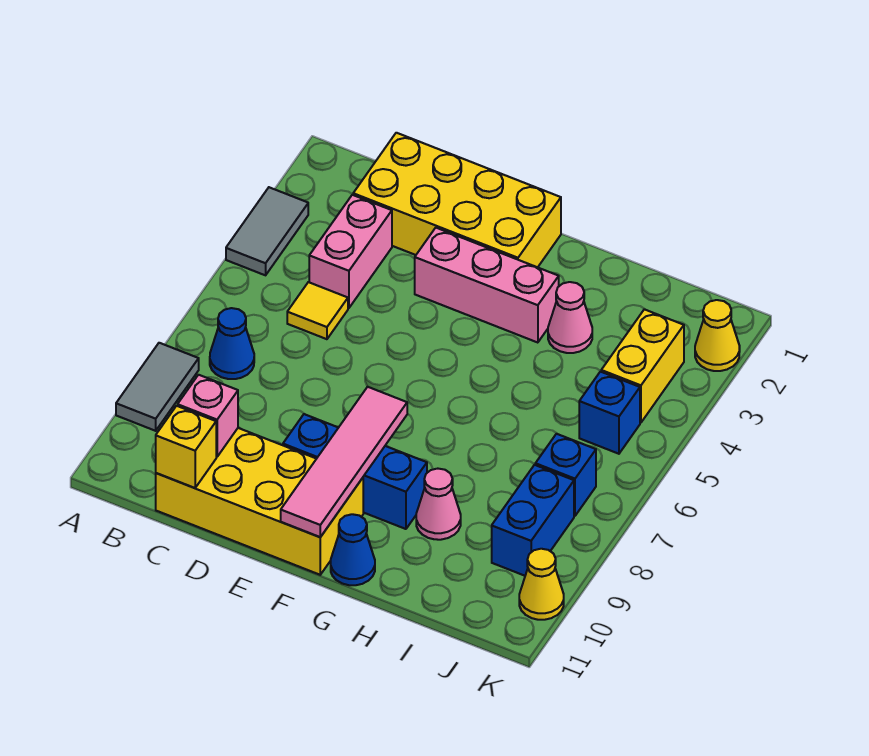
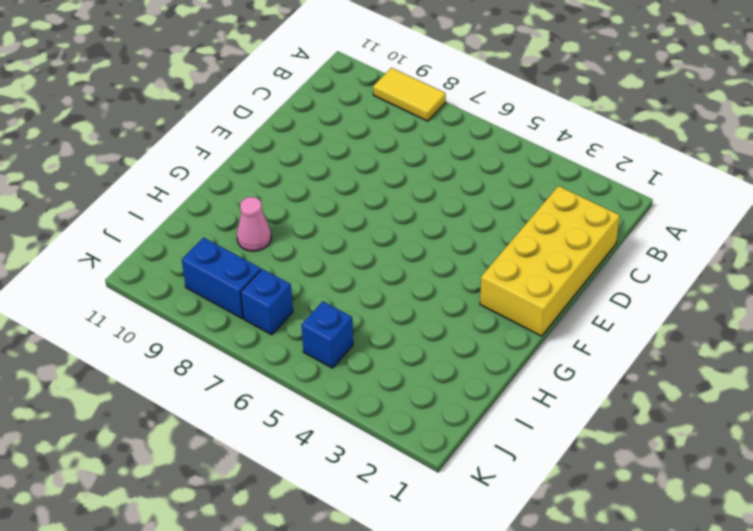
yellow 1x2 tile [373,68,446,121] -> grey 1x2 tile [116,343,199,431]
none -> grey 1x2 tile [226,187,308,275]
none -> blue 1x1 cone [210,308,254,379]
none -> pink 1x2 brick [309,195,392,308]

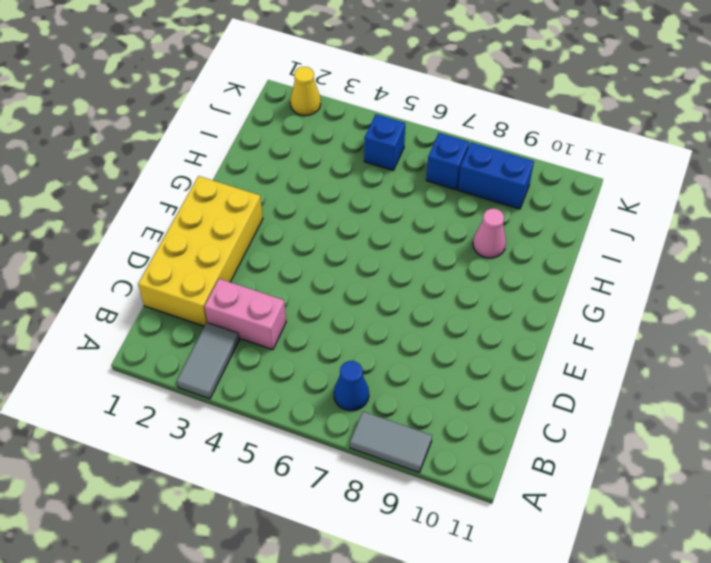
grey 1x2 tile [177,323,239,399] -> grey 1x2 tile turned to [226,187,308,275]
none -> yellow 1x1 tile [287,282,348,339]
none -> yellow 2x4 brick [156,428,363,575]
none -> pink 1x3 brick [415,228,559,343]

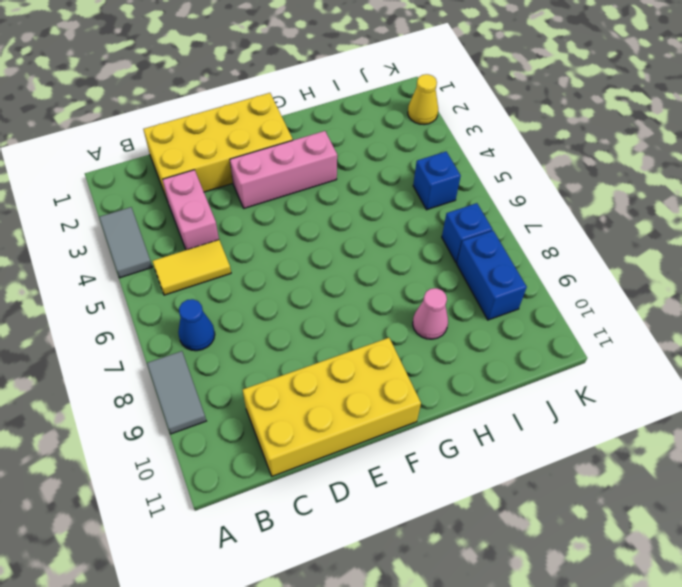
yellow 1x2 tile [153,240,231,295] -> yellow 1x1 tile [287,282,348,339]
none -> blue 1x3 brick [283,414,427,529]
none -> blue 1x1 cone [331,514,375,585]
none -> pink 1x1 cone [548,282,592,353]

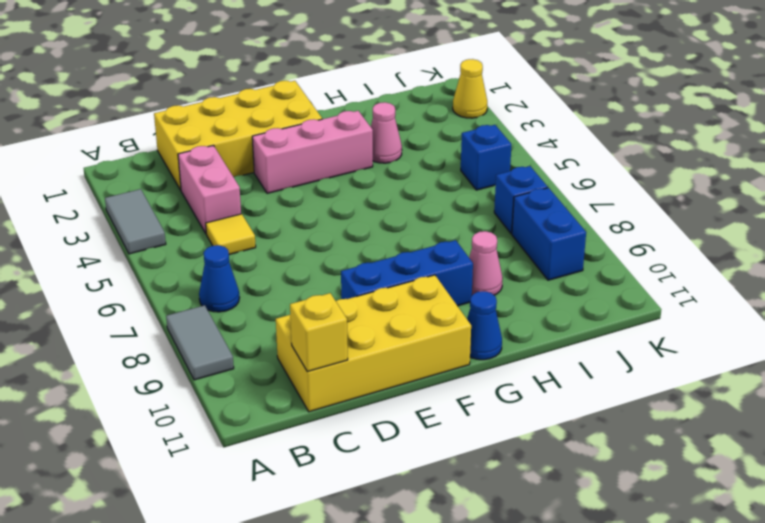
none -> yellow 1x2 brick [601,309,684,423]
none -> yellow 1x1 cone [519,549,564,620]
none -> pink 1x1 brick [178,375,238,457]

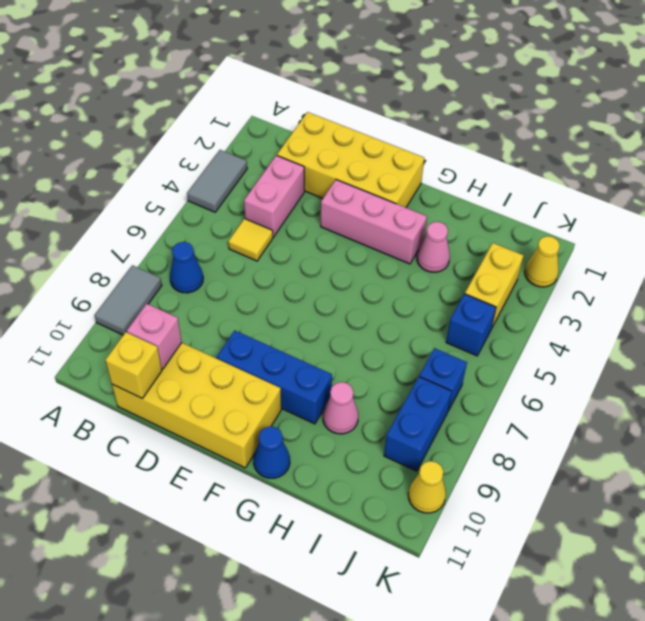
none -> pink 1x4 tile [281,387,407,537]

